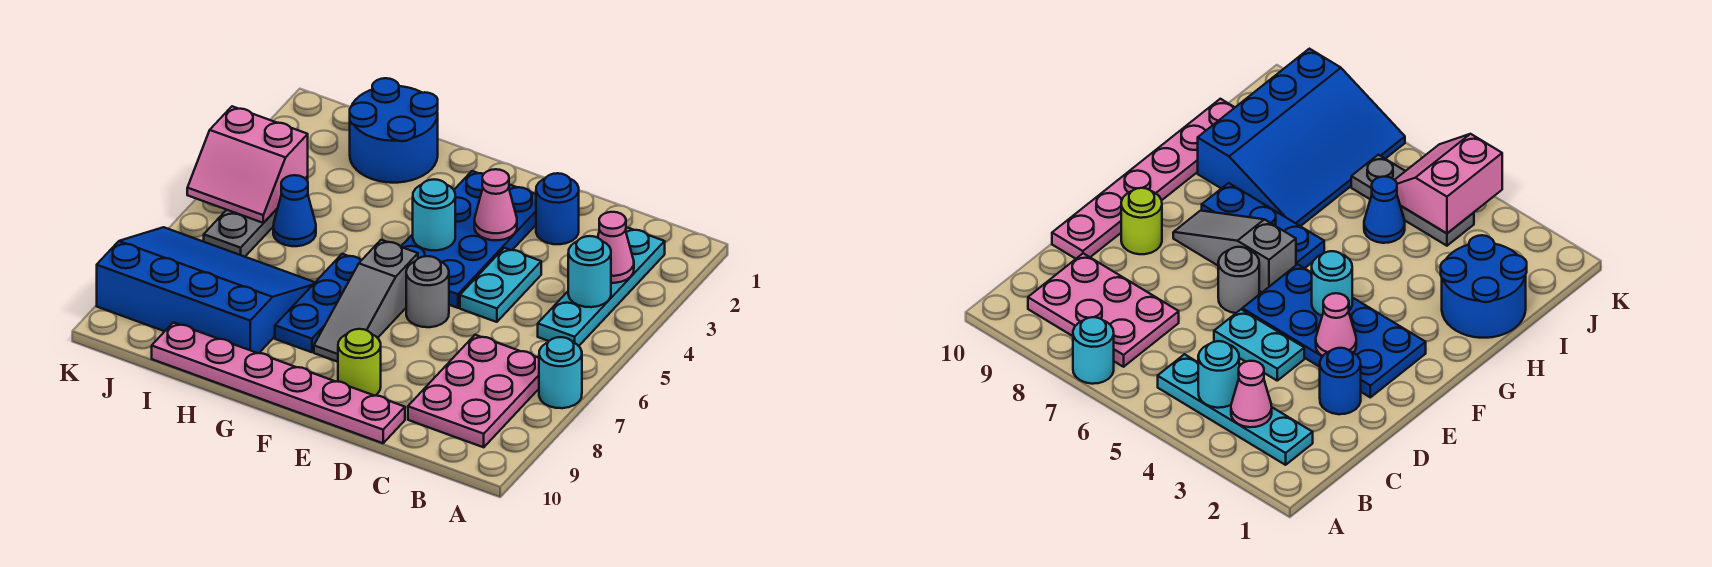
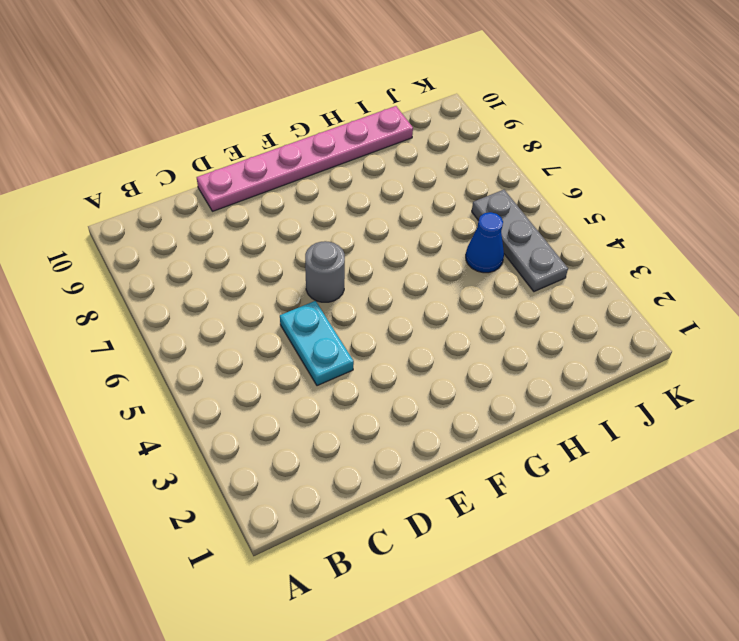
none -> cyan 1x1 round brick [539,337,582,408]
none -> cyan 1x4 plate [538,228,665,346]
none -> pink 2x3 plate [408,335,539,447]

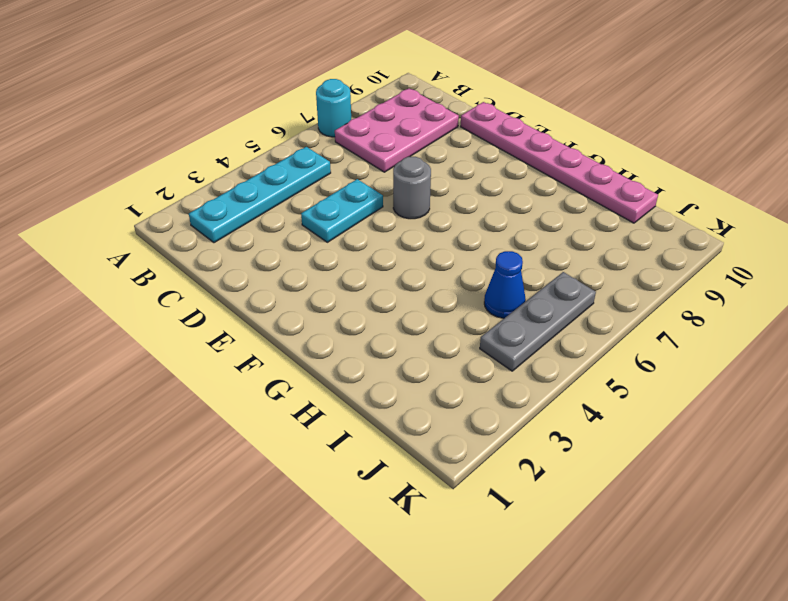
none -> blue 1x1 round brick [536,173,579,244]
none -> blue 2x4 plate [401,171,536,308]
none -> lime 1x1 round brick [338,329,381,396]

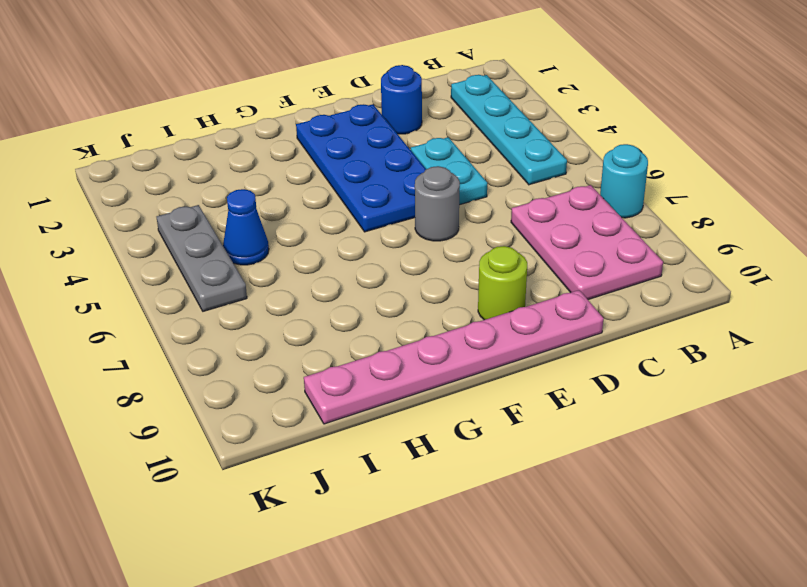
none -> grey 1x3 slope [314,240,418,362]
none -> blue 1x3 plate [275,254,361,352]
none -> blue 2x2 round brick [350,78,438,183]

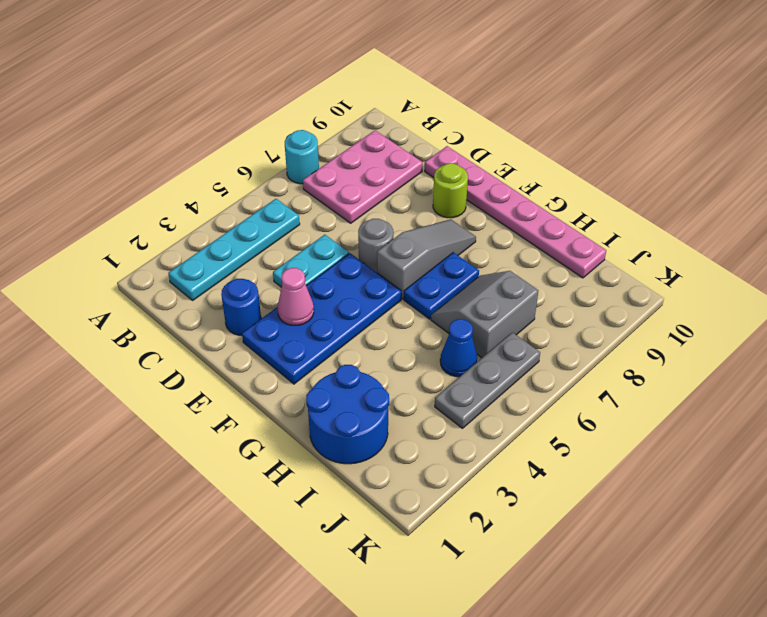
blue 1x2 plate [404,252,479,319] -> blue 1x3 plate [275,254,361,352]
grey 2x2 slope [431,271,538,358] -> blue 3x4 slope [97,227,315,353]
none -> pink 1x1 cone [598,212,634,283]
none -> cyan 1x1 round brick [568,236,611,307]
none -> cyan 1x1 round brick [413,179,455,250]

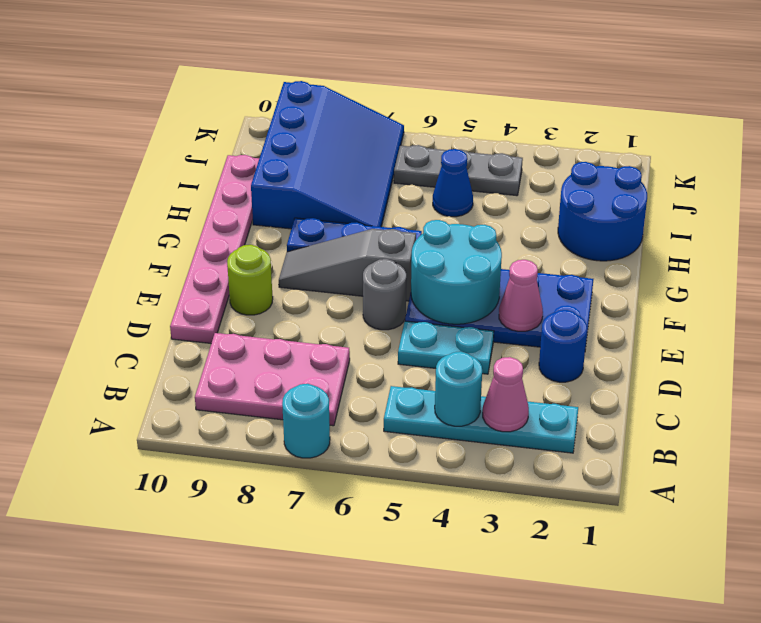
cyan 2x2 round brick [411,220,502,324] -> cyan 1x1 round brick [413,179,455,250]
none -> pink 2x2 slope [187,106,308,223]

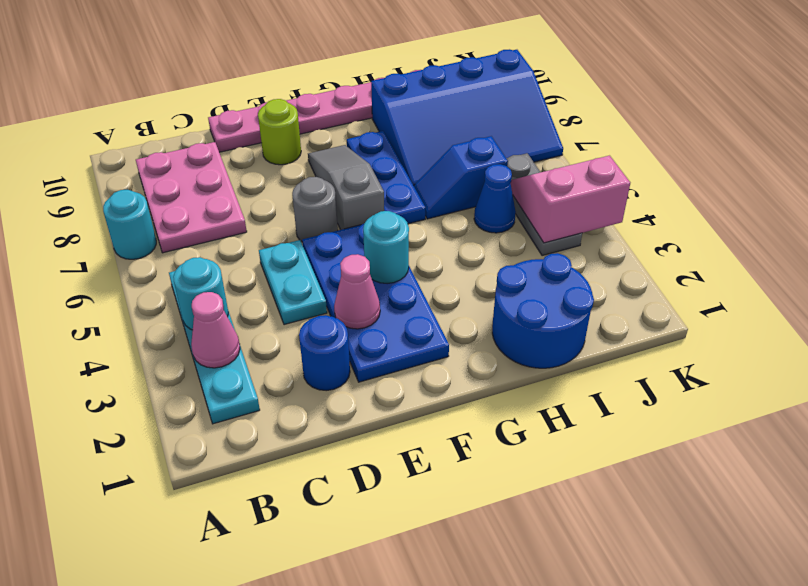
blue 1x2 slope [414,136,508,219] -> none

